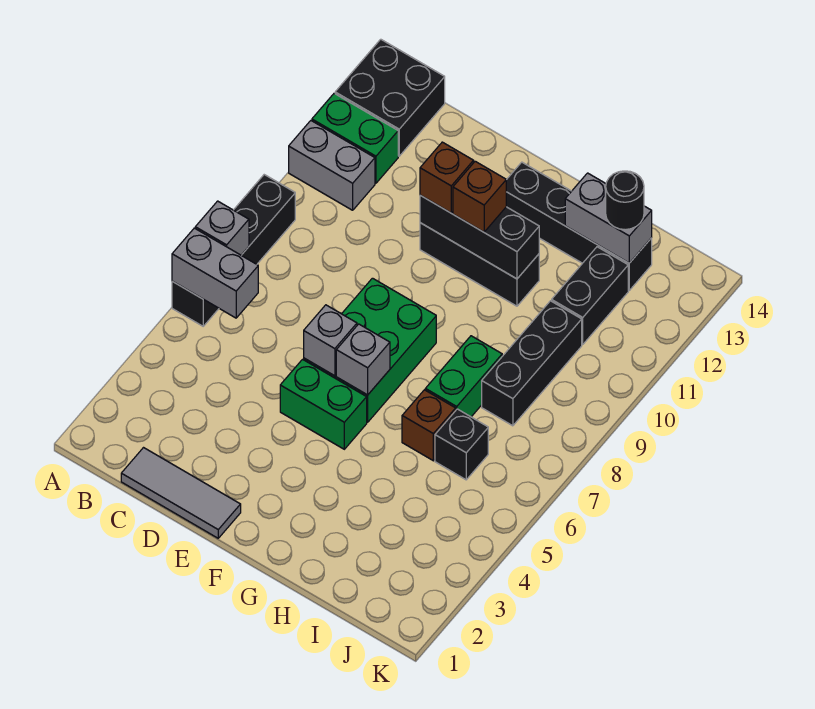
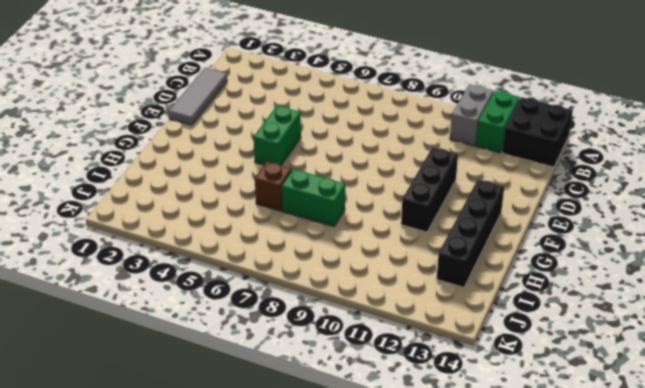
none -> black 1x4 brick [172,175,295,326]
none -> green 2x3 brick [304,278,436,422]
none -> black 1x1 brick [435,409,488,480]

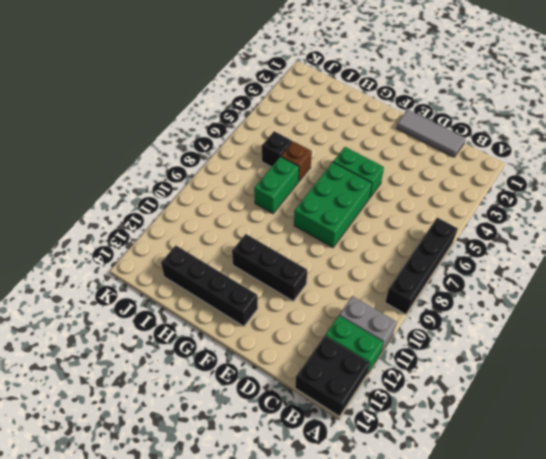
none -> black 1x3 brick [482,301,582,426]
none -> black 1x2 brick [552,247,628,344]
none -> grey 1x2 brick [172,228,258,318]

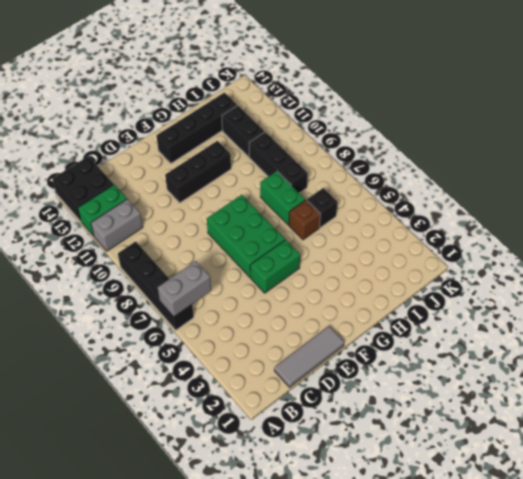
none -> grey 1x1 brick [195,201,249,255]
none -> grey 1x1 brick [304,305,357,376]
none -> black 1x3 brick [420,195,539,279]

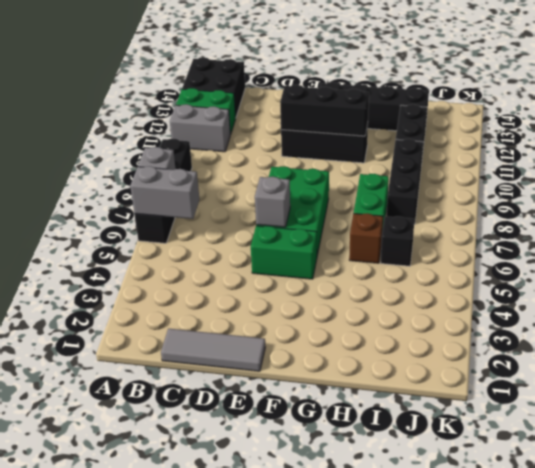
none -> grey 1x1 brick [336,324,390,395]
none -> grey 1x2 brick [565,173,652,263]
none -> brown 1x1 brick [420,142,474,213]

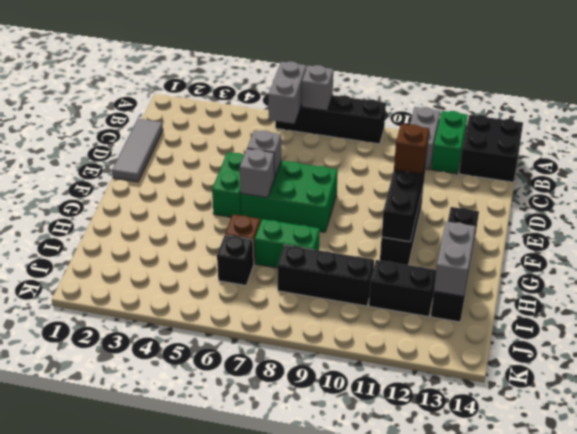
none -> brown 1x1 brick [453,161,506,232]
none -> black 1x1 round brick [606,171,644,230]

